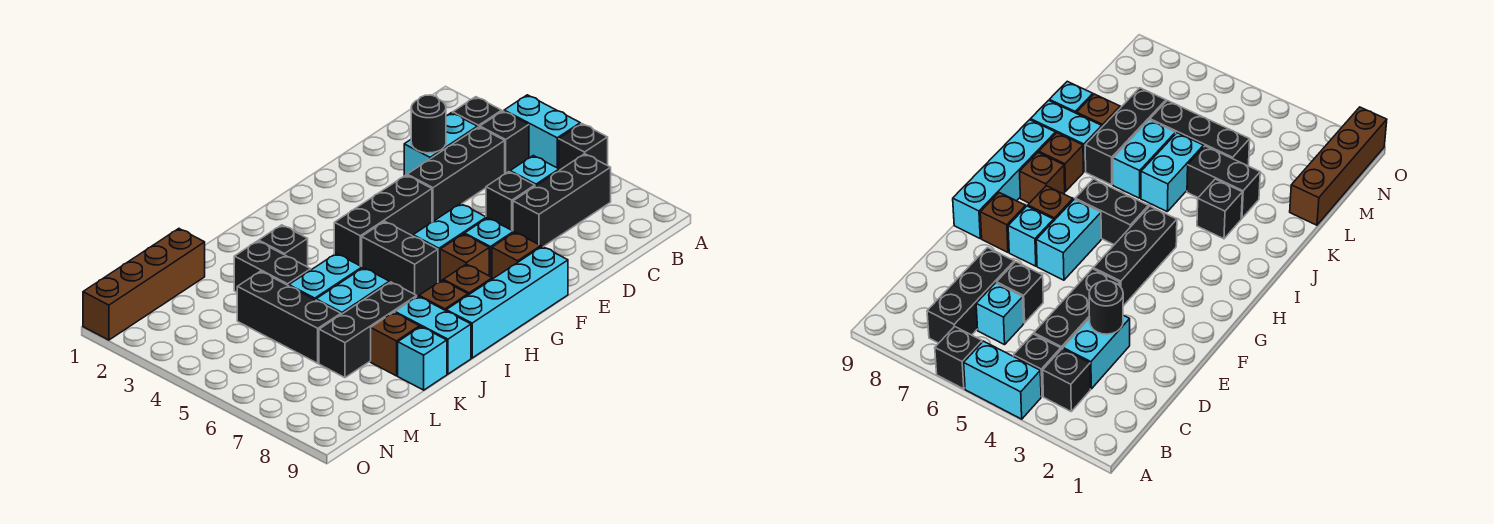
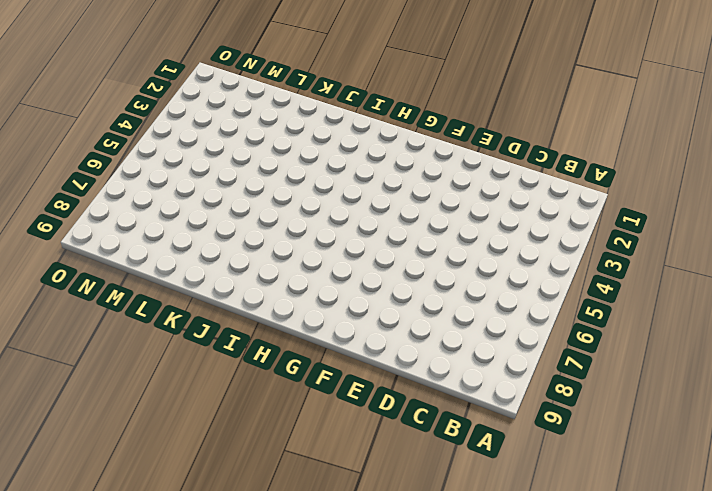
none -> cyan 1x2 brick [504,95,580,169]
none -> black 1x1 brick [559,123,608,170]
none -> black 1x1 brick [453,97,502,128]

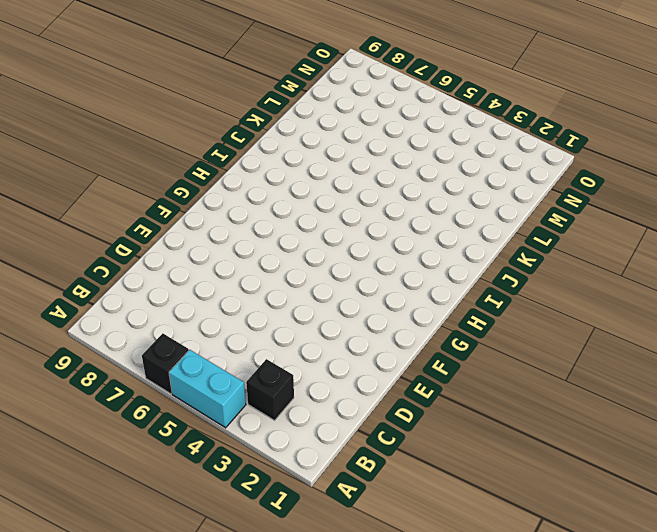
none -> black 1x1 brick [480,111,529,174]
none -> black 1x3 brick [513,154,611,247]
none -> cyan 1x2 brick [404,113,477,176]

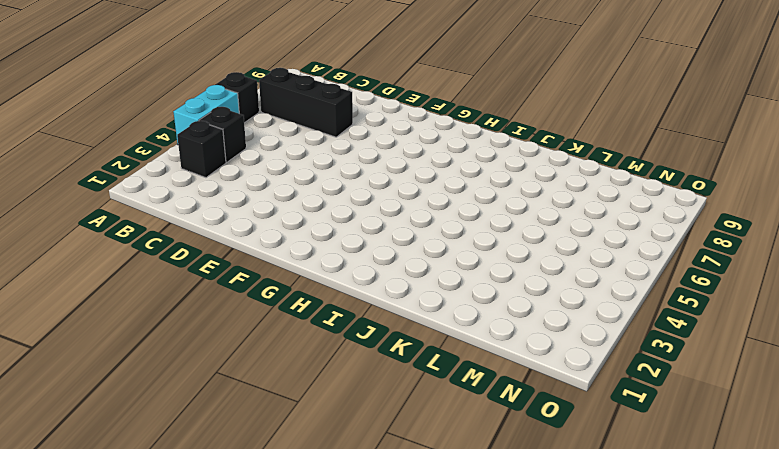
none -> cyan 1x2 brick [404,113,477,176]
none -> black 1x3 brick [407,127,505,222]
none -> cyan 1x1 brick [510,156,559,186]

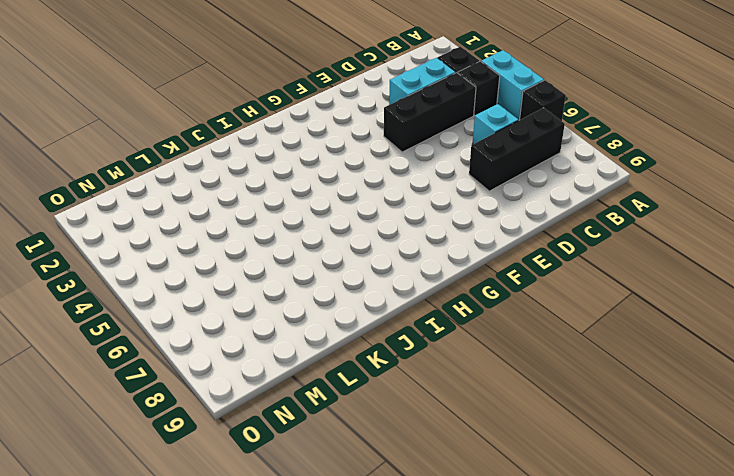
none -> black 1x1 brick [486,172,535,231]
none -> black 1x3 brick [334,175,432,266]
none -> cyan 1x2 brick [413,204,486,283]

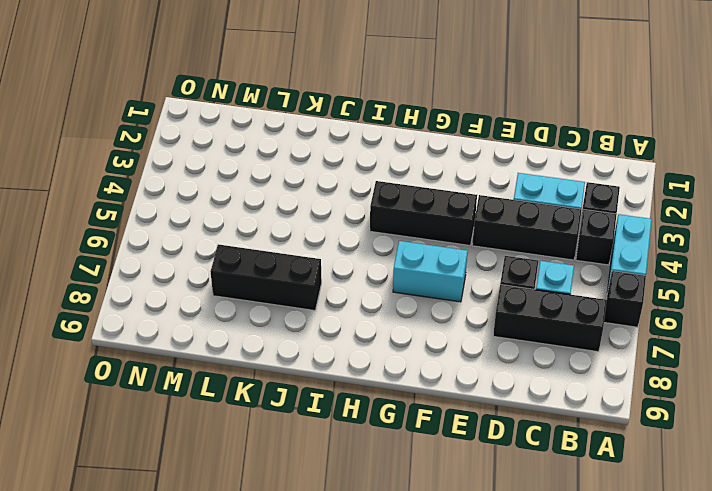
none -> cyan 1x1 brick [465,218,514,277]
none -> brown 1x1 brick [492,232,541,279]
none -> cyan 1x4 brick [446,247,568,358]

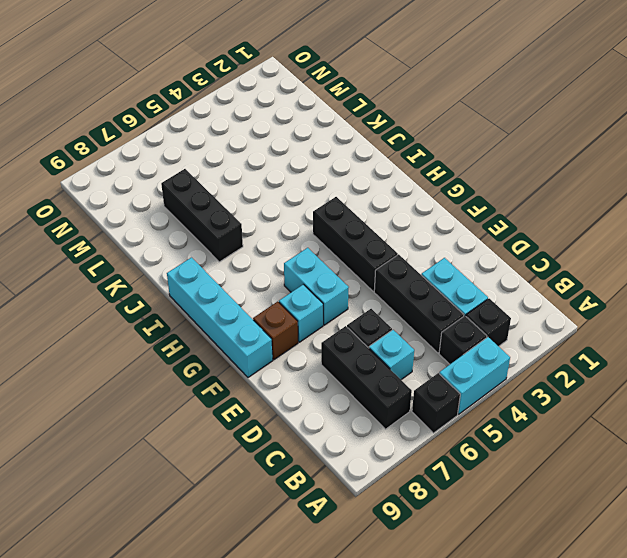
none -> brown 1x1 brick [440,234,489,281]
none -> black 1x2 brick [362,221,438,296]
none -> brown 1x1 brick [443,264,492,295]

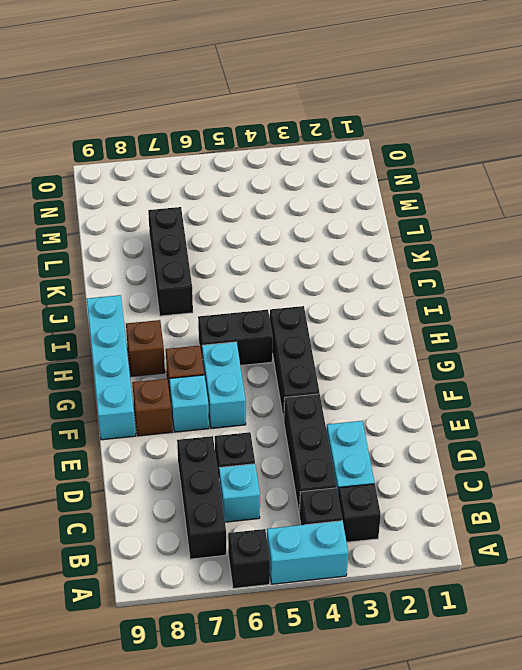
none -> brown 1x1 brick [419,280,468,311]
none -> black 1x1 brick [259,225,308,267]
none -> cyan 1x2 brick [289,253,362,300]

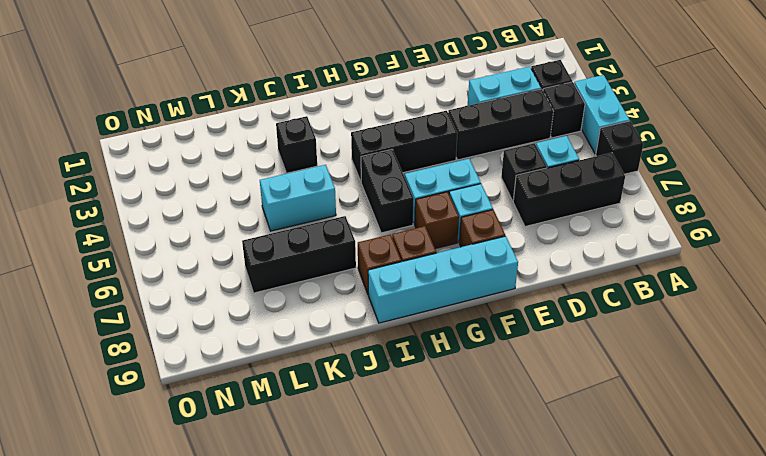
none -> cyan 1x2 brick [316,268,389,314]
none -> cyan 1x2 brick [395,296,471,374]
none -> black 1x2 brick [234,241,311,292]

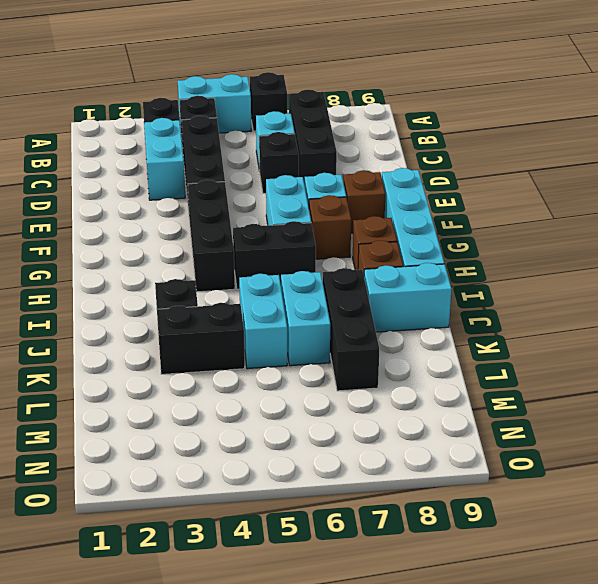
none -> brown 1x1 brick [371,312,420,376]
none -> cyan 1x1 brick [398,327,447,390]
none -> brown 1x4 brick [83,229,205,340]

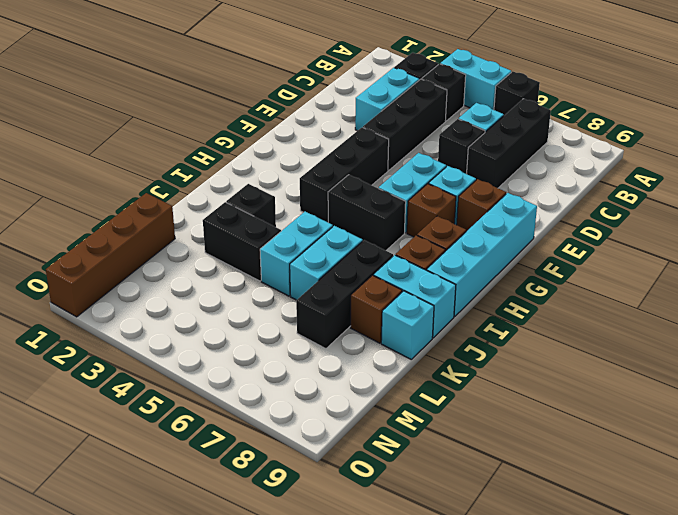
none -> black 1x3 brick [237,271,341,363]
none -> black 1x1 round brick [411,95,446,153]

